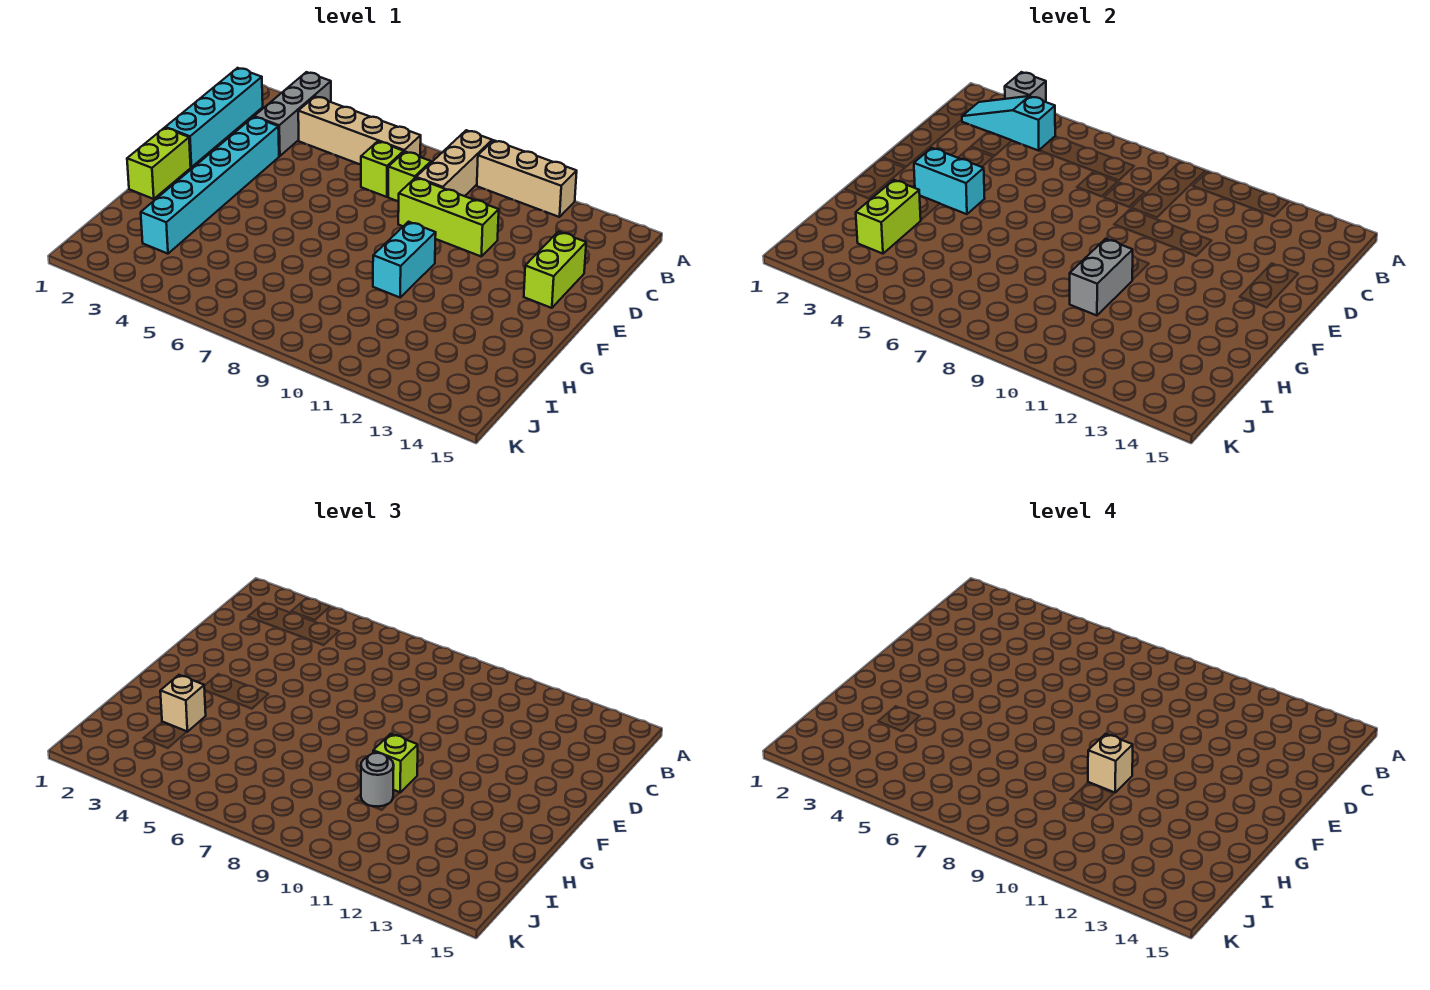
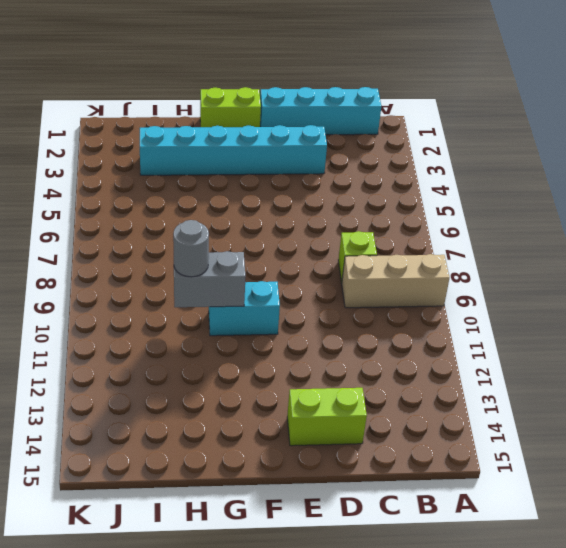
none -> grey 1x3 brick [254,72,331,156]
none -> tan 1x3 brick [477,140,577,217]
none -> tan 1x4 brick [298,96,421,164]

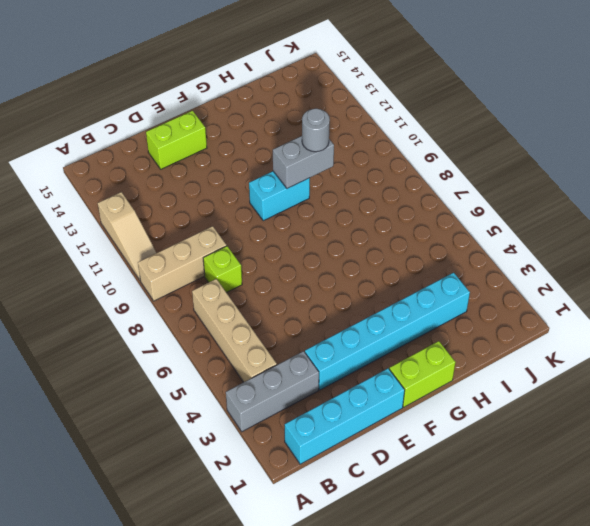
tan 1x3 slope [98,192,157,280] -> tan 1x3 brick [477,140,577,217]
none -> lime 1x1 brick [361,141,404,197]
none -> lime 1x3 brick [398,178,499,256]
none -> grey 1x1 brick [1005,72,1046,102]

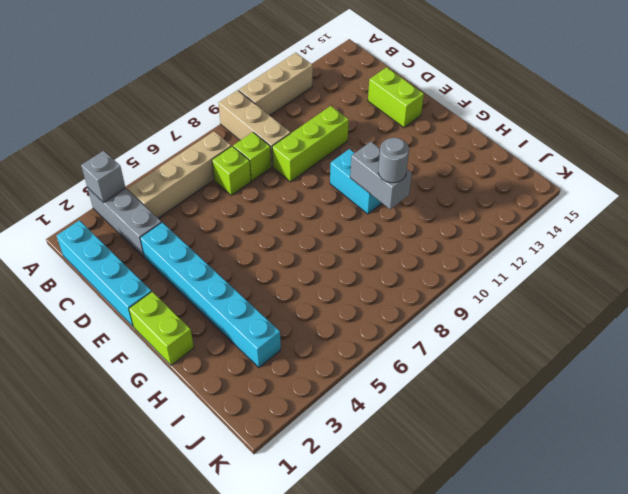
none -> cyan 1x3 slope [962,96,1055,151]
none -> cyan 1x2 brick [914,148,985,214]
none -> lime 1x2 brick [856,180,921,254]

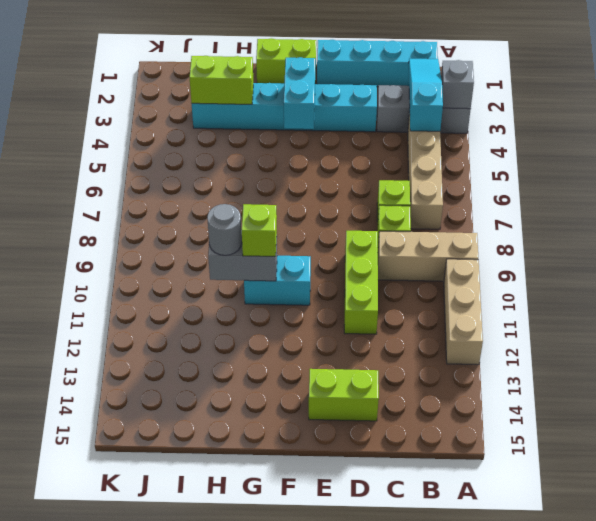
none -> tan 1x1 brick [160,675,206,732]
none -> tan 1x1 brick [1088,734,1133,792]

